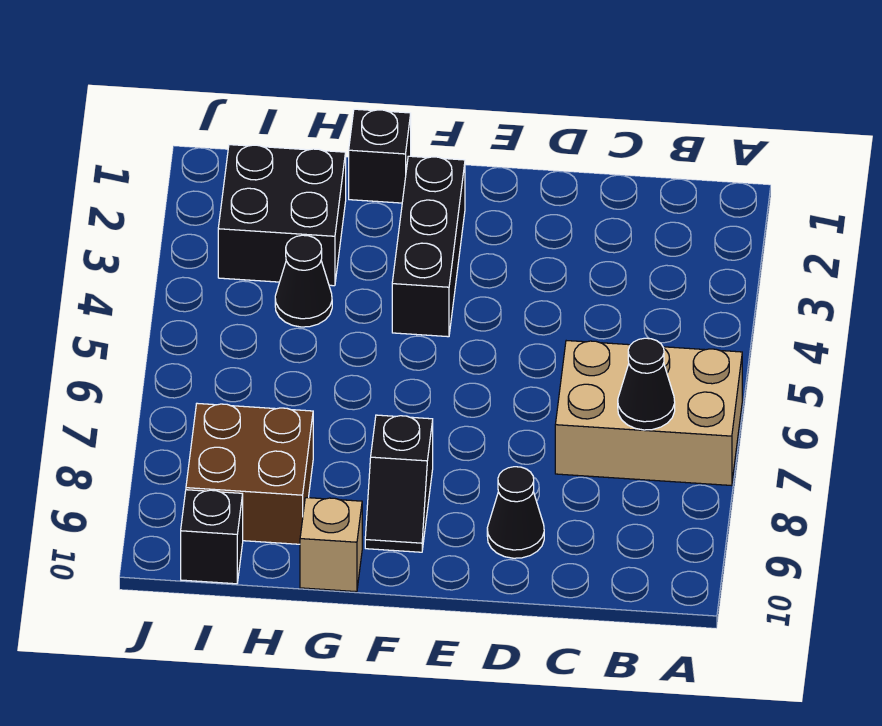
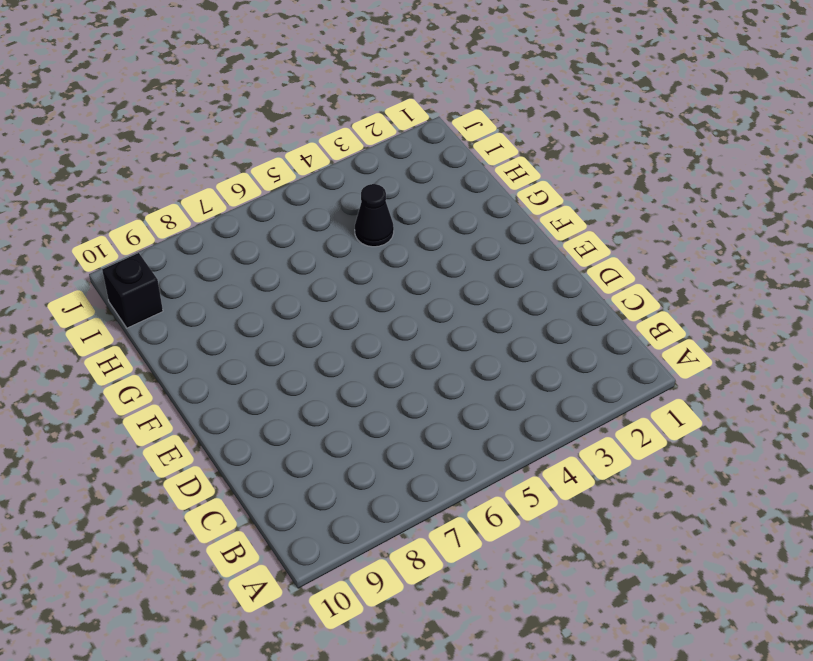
none -> tan 2x3 brick [555,341,742,486]
none -> black 1x1 cone [487,467,544,558]

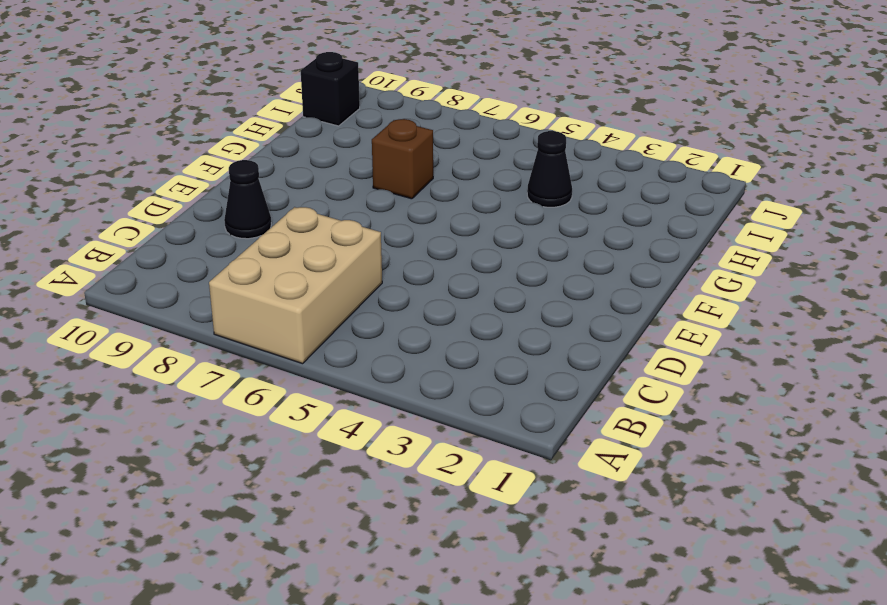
brown 1x1 brick [372,119,433,199] -> none
none -> black 1x3 brick [392,156,465,337]
none -> black 1x2 slope [365,415,433,552]

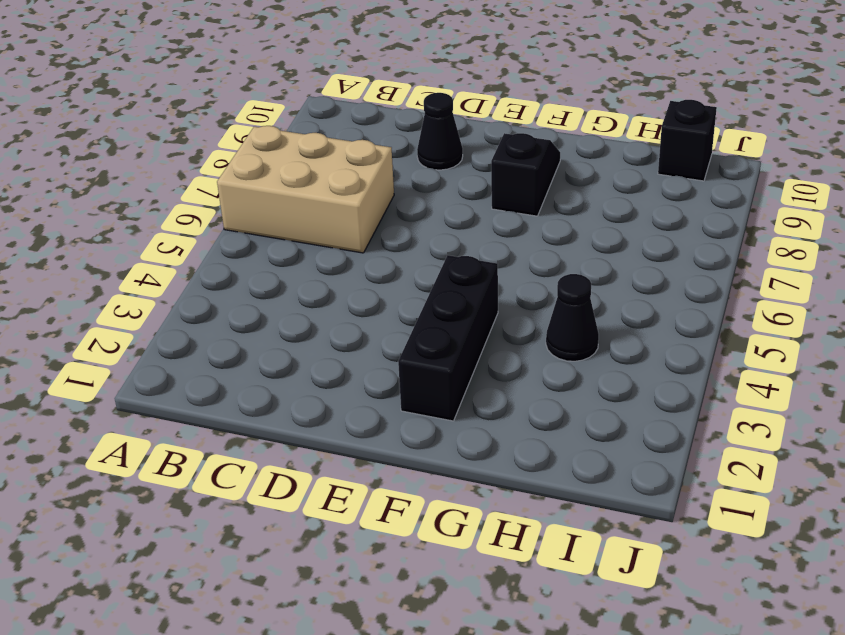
none -> black 1x1 brick [349,109,411,203]
none -> tan 1x1 brick [300,498,362,592]

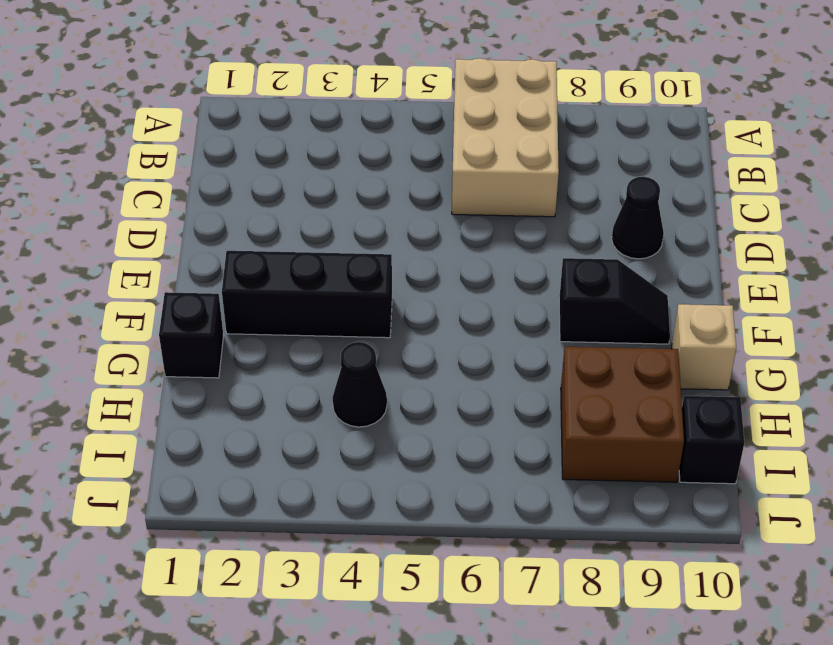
none -> black 2x2 brick [218,145,346,286]
none -> black 1x1 cone [618,338,675,430]

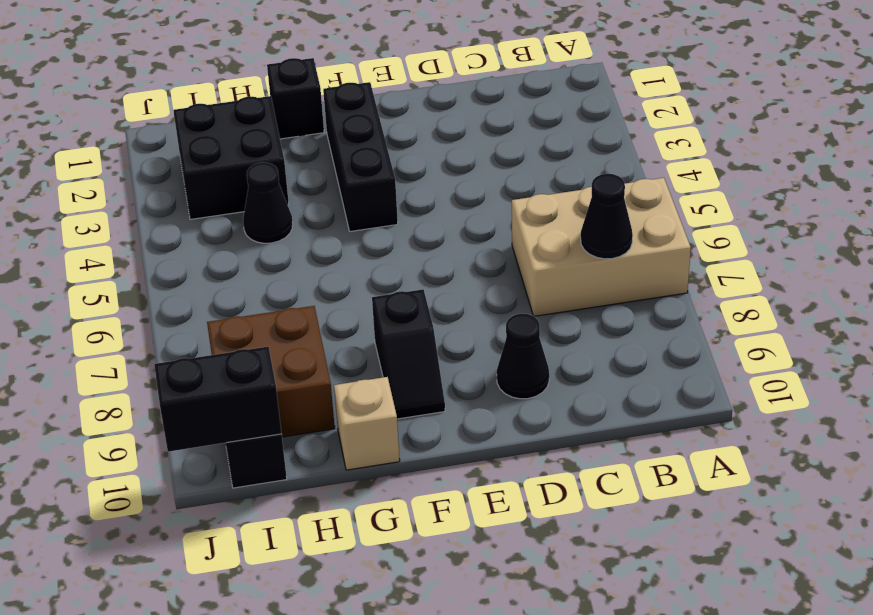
black 1x2 brick [154,347,281,452] -> none

